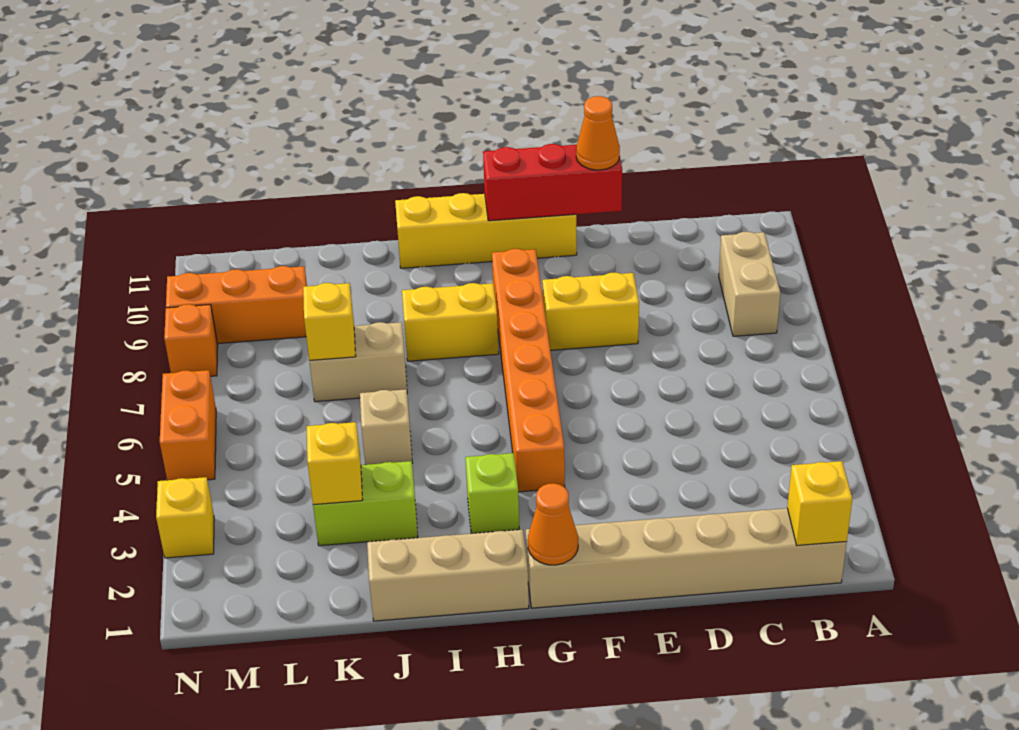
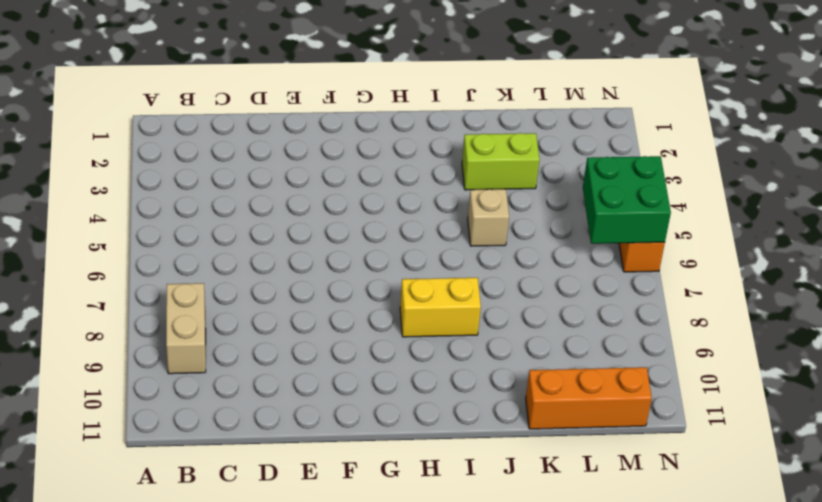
orange 1x3 brick [526,367,652,429] -> orange 1x3 brick moved to [166,266,307,344]
green 2x2 brick [583,156,671,244] -> none
none -> tan 1x6 brick [526,508,847,608]
none -> yellow 1x2 brick [542,273,639,350]
none -> yellow 1x4 brick [395,193,577,268]

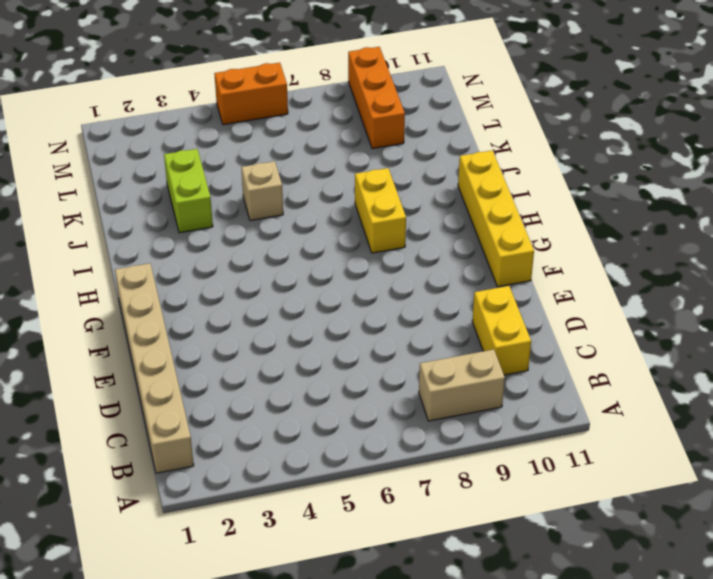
yellow 1x2 brick [472,286,531,375] -> yellow 1x2 brick moved to [542,273,639,350]
none -> orange 1x6 brick [492,249,565,492]
none -> tan 1x3 brick [367,529,529,621]
none -> lime 1x1 brick [465,453,519,533]

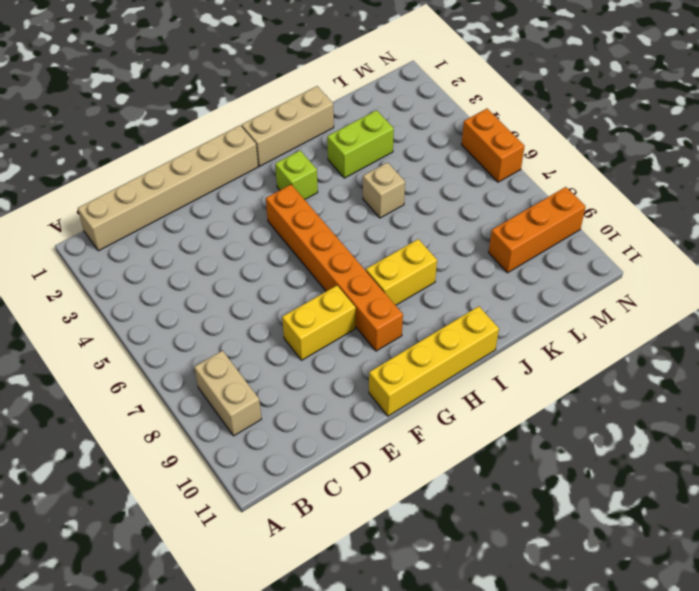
none -> tan 1x2 brick [309,322,407,402]
none -> yellow 1x1 brick [156,477,214,558]
none -> orange 1x1 brick [164,304,218,376]

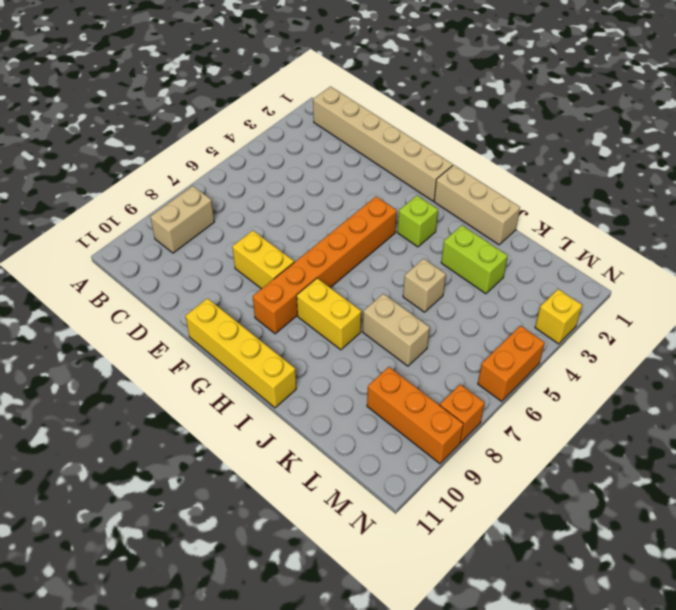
none -> yellow 1x1 brick [787,461,852,545]
none -> red 1x3 brick [483,144,622,221]
none -> orange 1x1 cone [528,483,578,565]

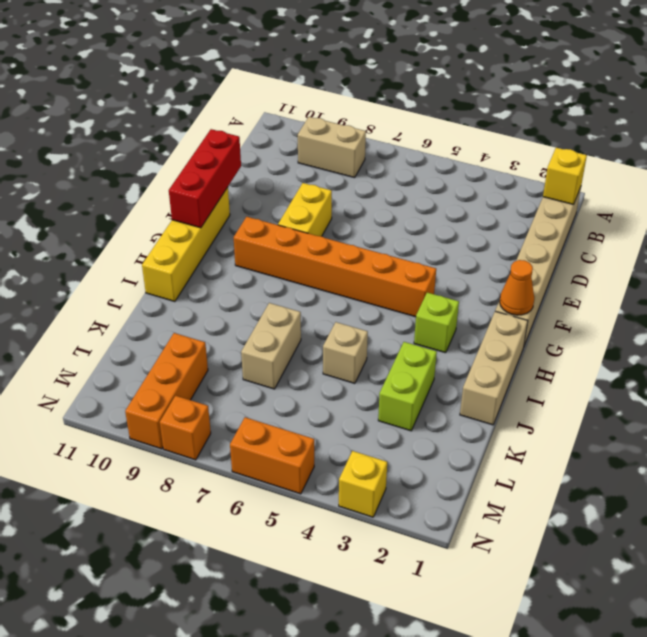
none -> yellow 1x2 brick [402,283,499,361]
none -> yellow 1x1 brick [307,422,363,505]
none -> yellow 1x1 brick [303,283,356,360]

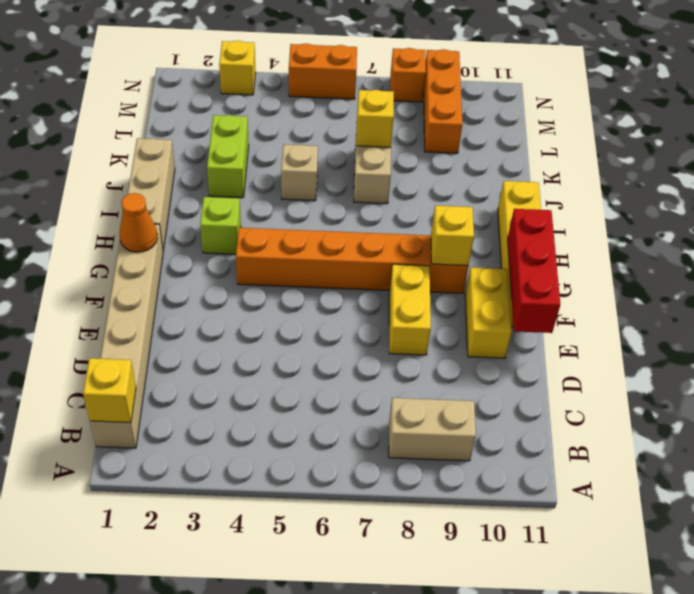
yellow 1x2 brick [465,267,512,358] -> yellow 1x2 brick moved to [402,283,499,361]
yellow 1x1 brick [431,206,474,266] -> yellow 1x1 brick moved to [307,422,363,505]
none -> orange 1x1 cone [576,96,620,170]

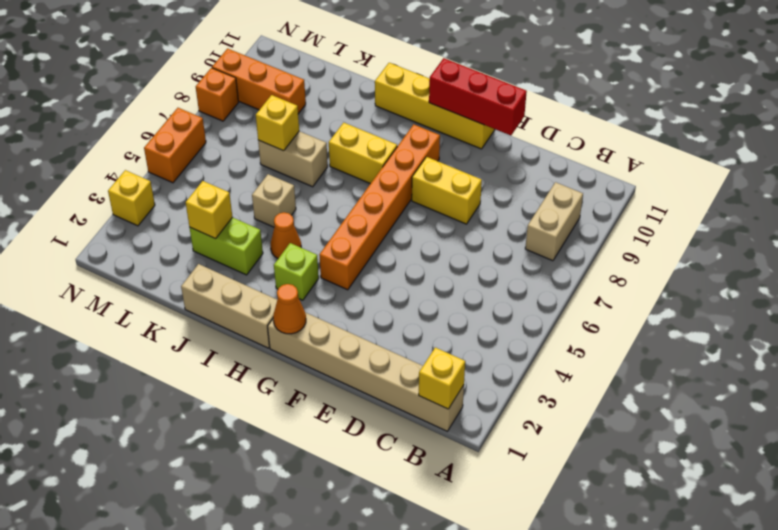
orange 1x1 cone [271,212,301,258] -> orange 1x1 cone moved to [576,96,620,170]

